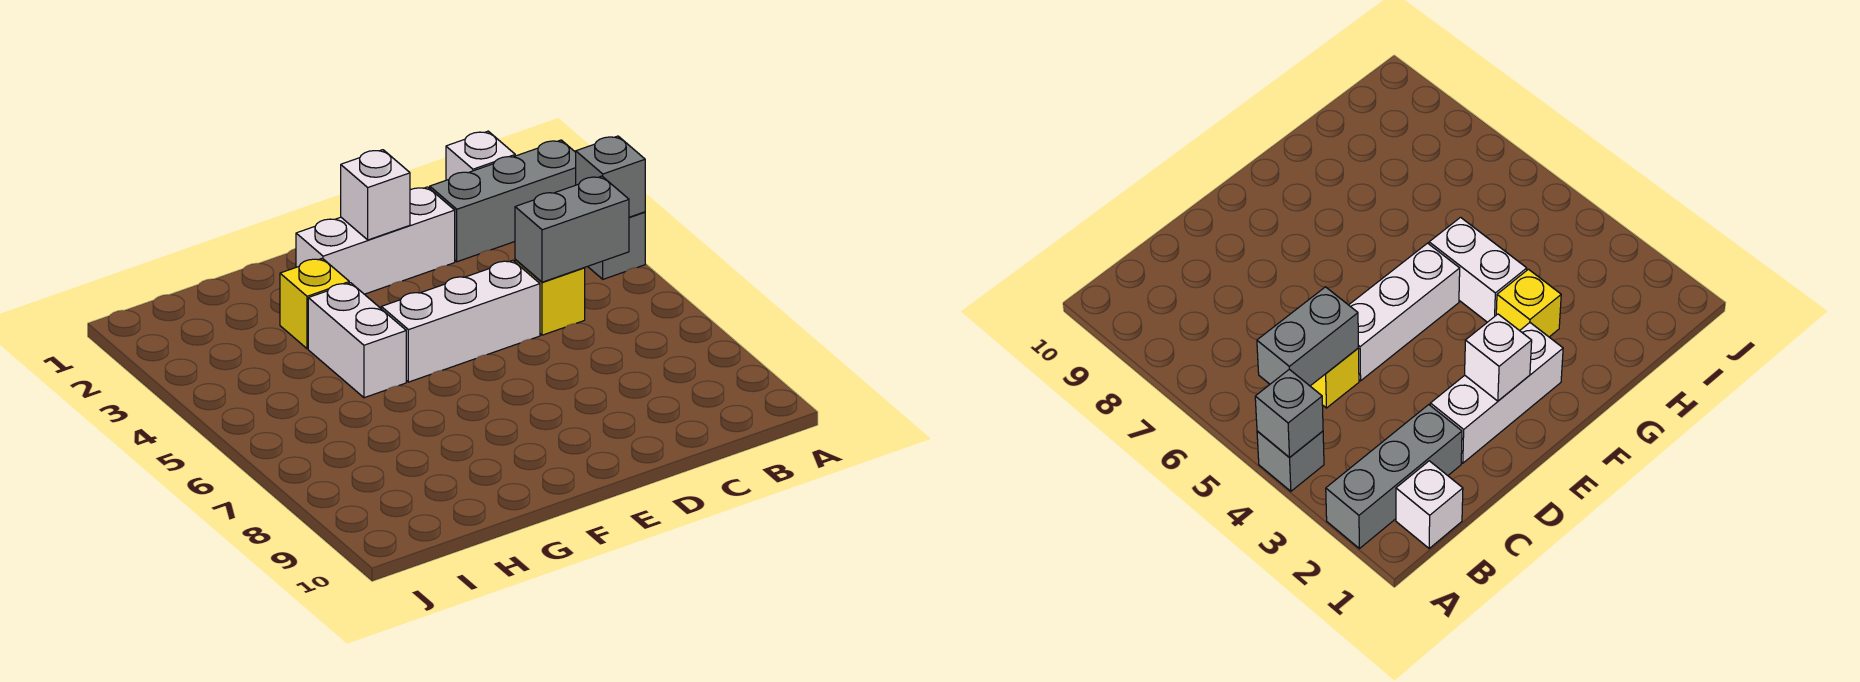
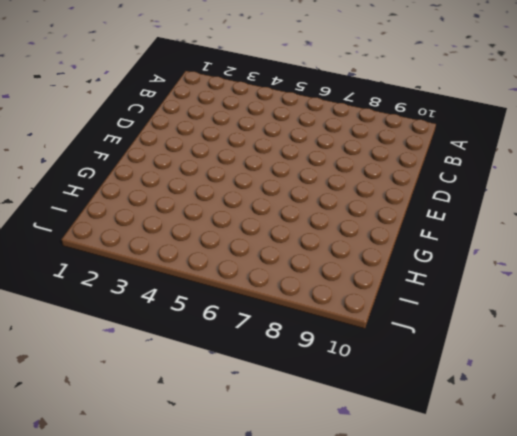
none -> grey 1x3 brick [430,140,576,262]
none -> grey 1x1 brick [588,212,645,279]

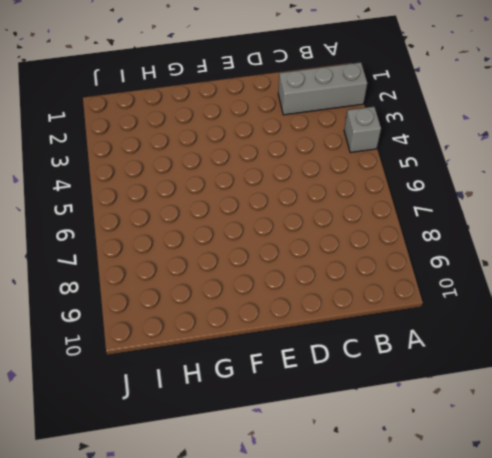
none -> white 1x1 brick [446,131,515,180]
none -> yellow 1x1 brick [515,259,585,335]

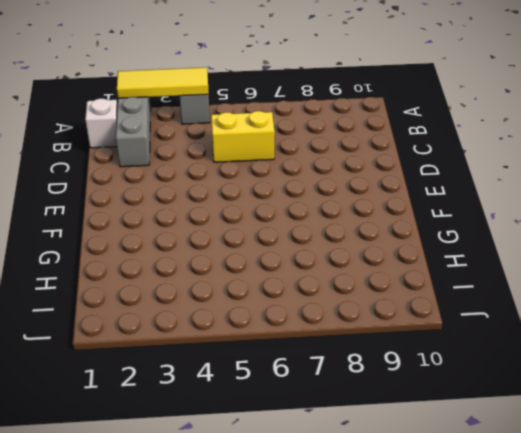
yellow 1x3 tile [117,67,209,98] -> grey 1x1 brick [576,136,645,217]
yellow 1x2 brick [211,111,275,162] -> yellow 1x1 brick [515,259,585,335]
none -> white 1x3 brick [296,187,455,294]
none -> white 1x3 brick [381,260,540,382]

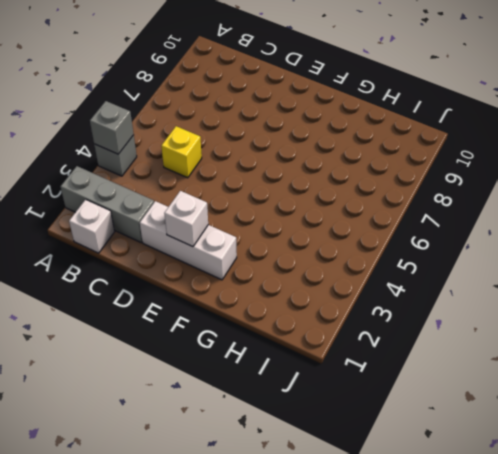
none -> white 1x3 brick [381,260,540,382]
none -> yellow 1x1 brick [280,258,349,349]

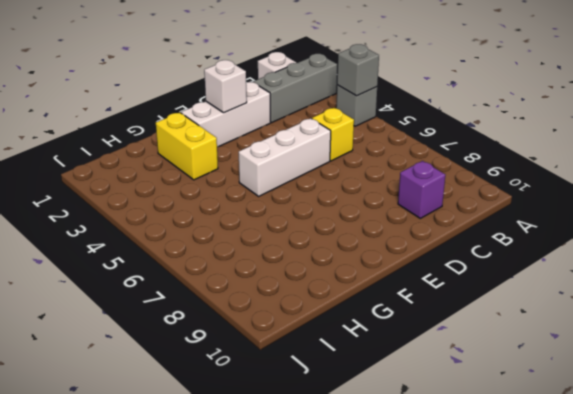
purple 1x1 brick [398,161,445,218] -> none
yellow 1x2 brick [156,113,218,180] -> yellow 1x1 brick [280,258,349,349]
none -> white 1x2 brick [308,283,406,398]
none -> grey 1x2 brick [515,176,629,282]

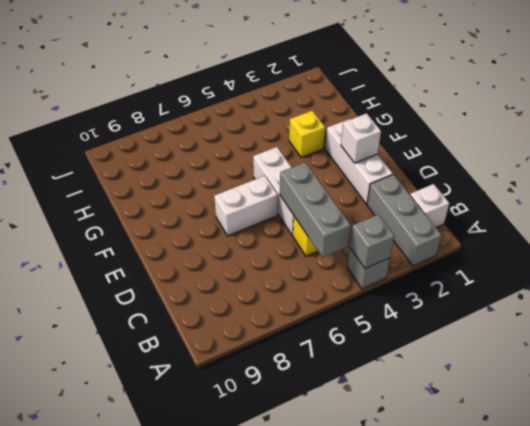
grey 1x3 brick [280,162,350,257] -> grey 1x2 brick [515,176,629,282]
white 1x2 brick [214,176,278,236] -> white 1x2 brick moved to [308,283,406,398]

